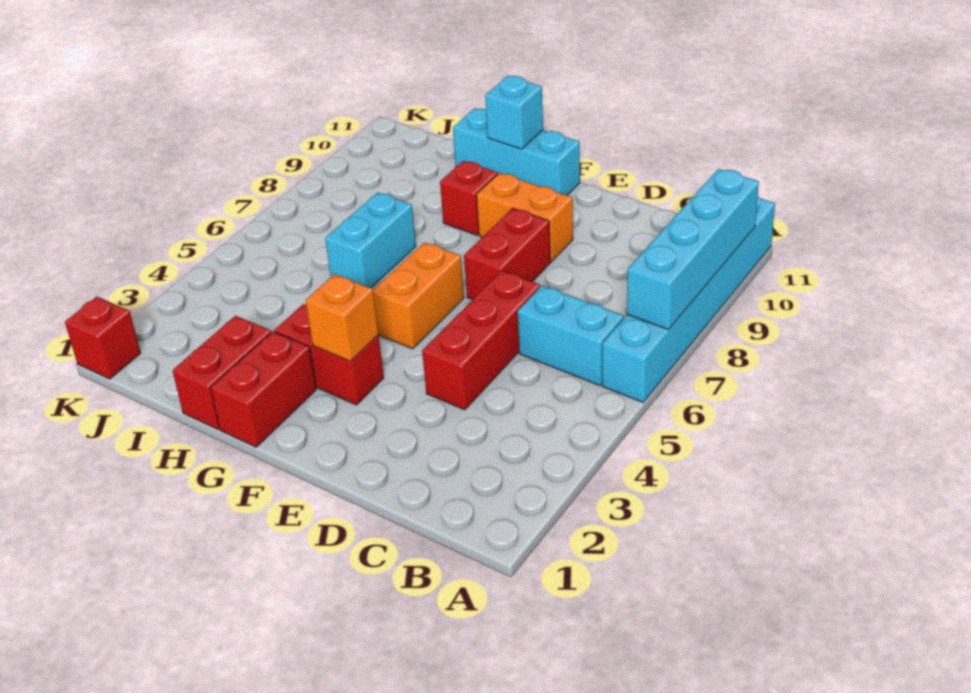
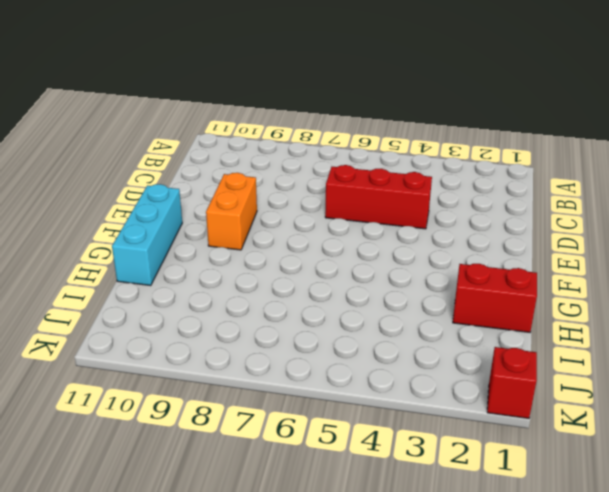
none -> cyan 1x6 brick [602,197,775,402]
none -> cyan 1x2 brick [518,286,624,385]
none -> red 1x2 brick [464,208,550,300]

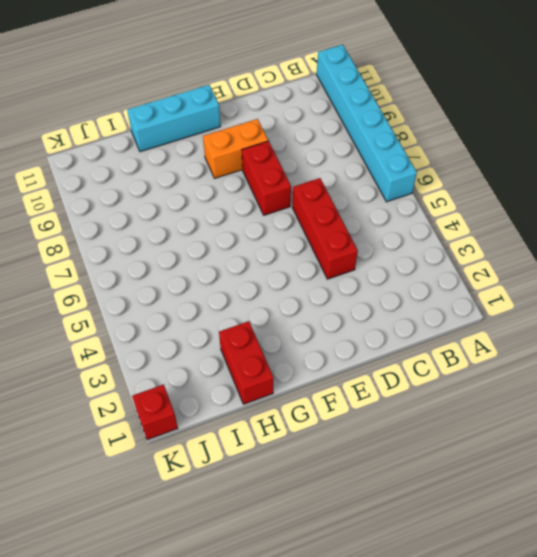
none -> cyan 1x2 brick [518,286,624,385]
none -> red 1x2 brick [274,304,384,405]
none -> orange 1x2 brick [373,242,464,349]

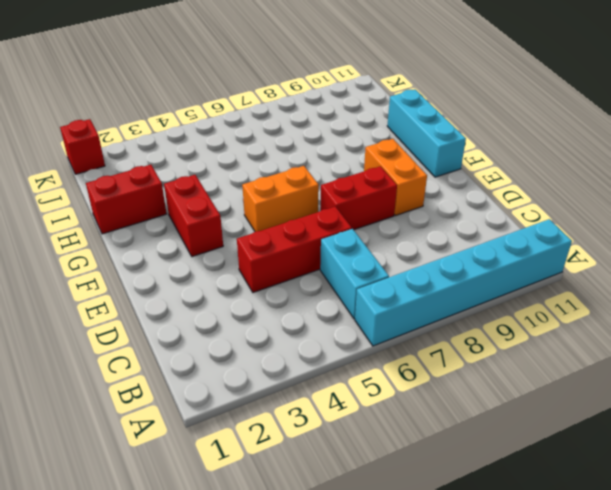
none -> red 1x2 brick [210,332,316,447]
none -> red 1x1 brick [440,161,498,235]
none -> cyan 1x2 brick [325,192,416,288]

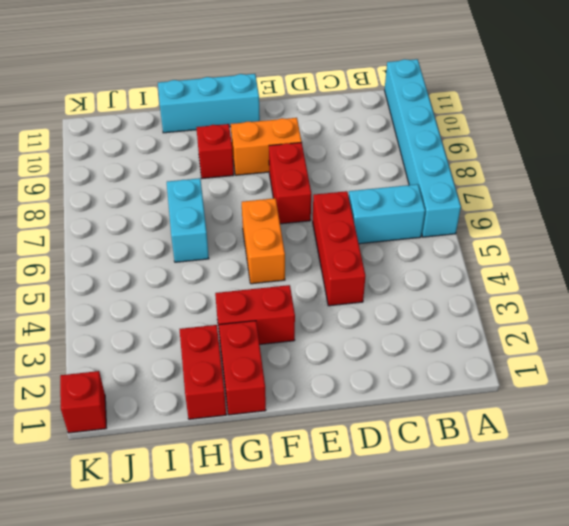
none -> cyan 1x4 brick [627,169,759,330]
none -> orange 1x1 brick [305,274,378,361]
none -> cyan 1x1 brick [485,76,543,149]

